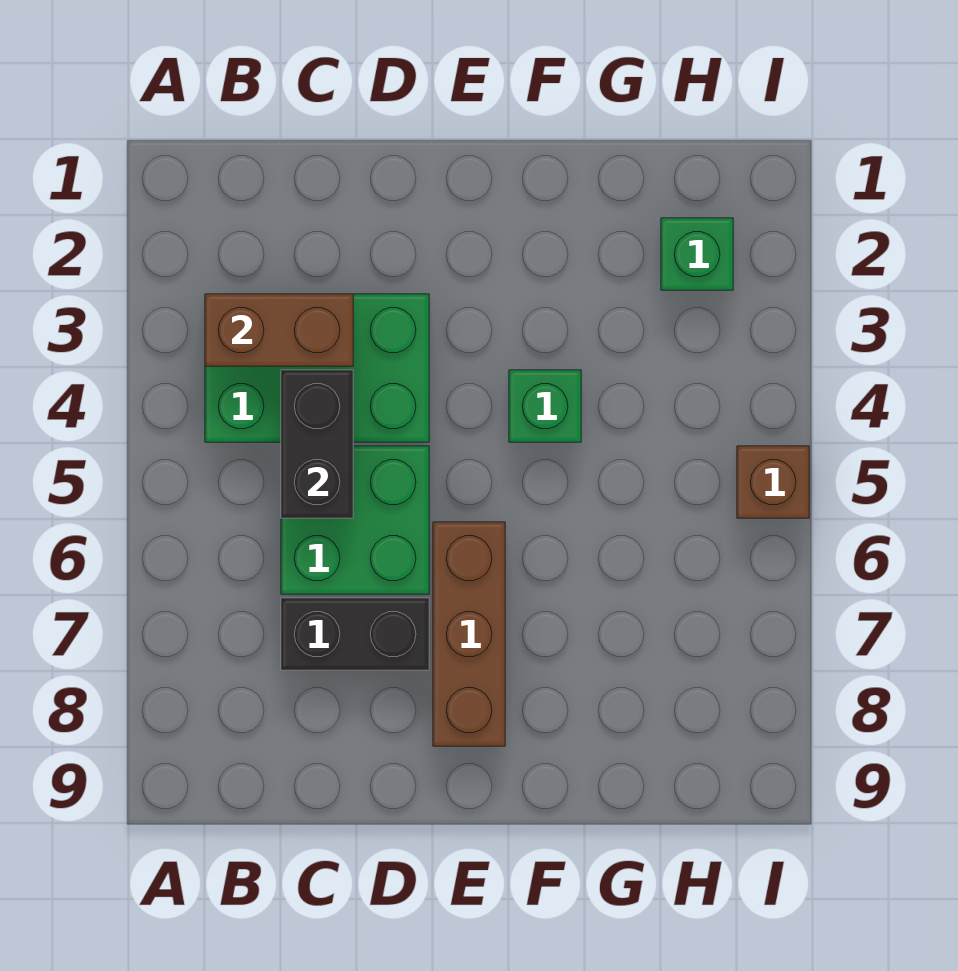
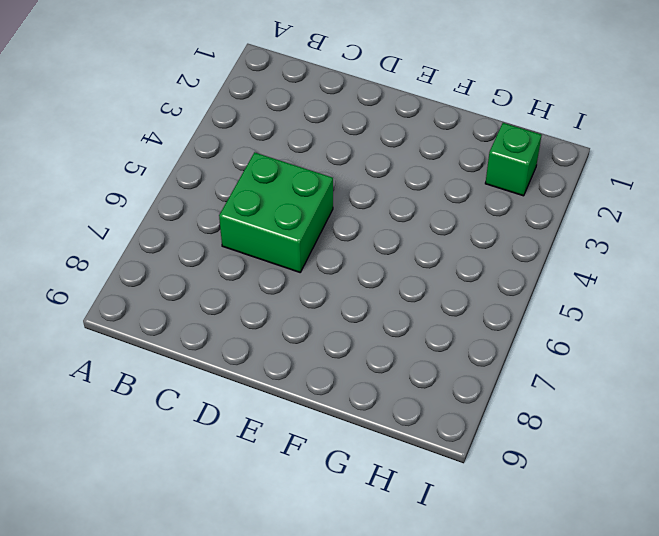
none -> green 2x3 brick [205,294,429,442]
none -> black 1x2 brick [281,598,429,670]

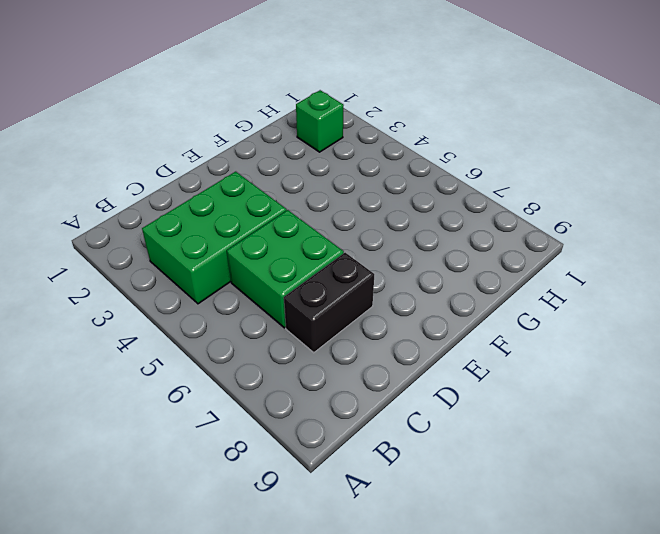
none -> brown 1x3 brick [433,522,505,746]
none -> green 1x1 brick [509,370,581,442]

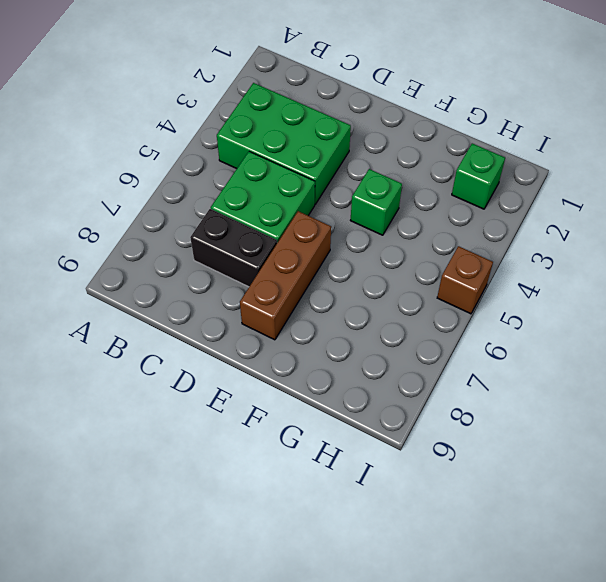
none -> brown 1x2 brick [205,294,353,366]
none -> black 1x2 brick [281,370,353,518]

